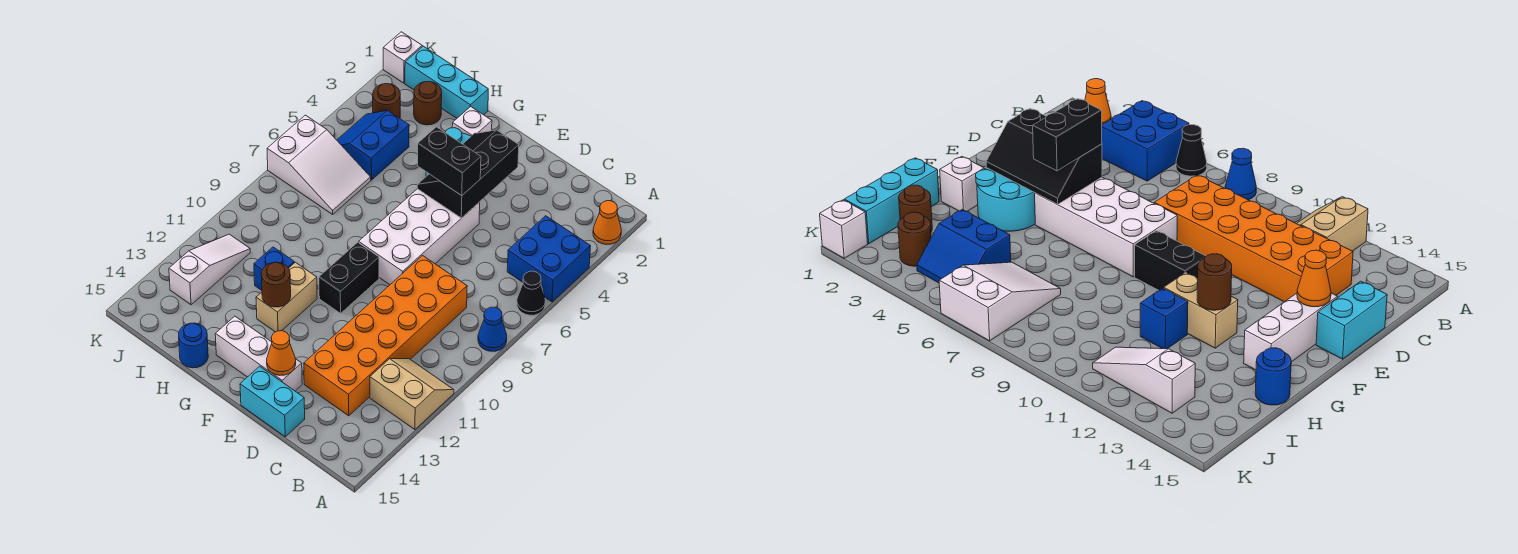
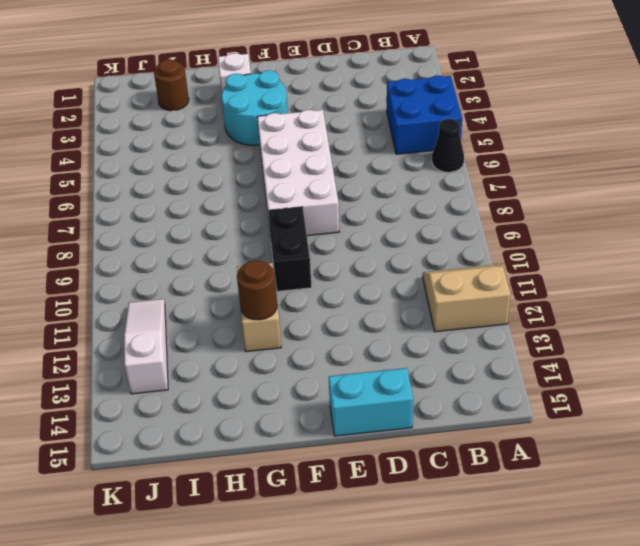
none -> orange 1x1 cone [593,201,621,245]
none -> blue 1x1 cone [478,307,507,351]
none -> orange 2x6 brick [304,256,467,416]

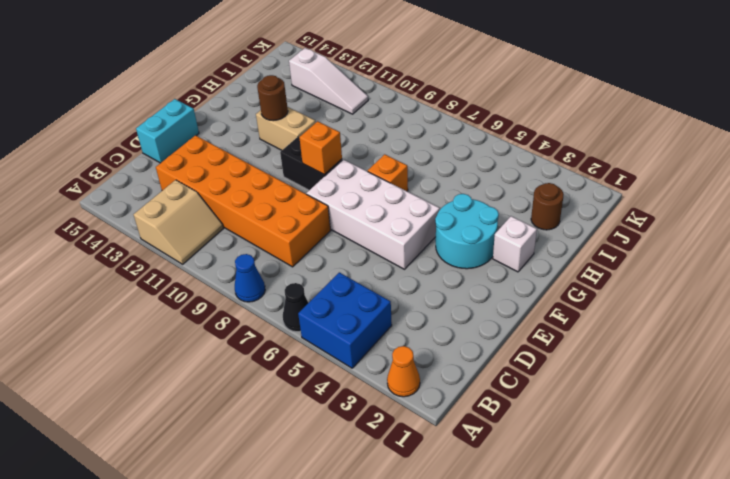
orange 1x1 brick [299,121,342,175] -> none
orange 1x1 brick [368,154,408,191] -> none
none -> white 1x3 brick [215,316,302,391]
none -> cyan 1x3 brick [405,46,488,118]
none -> blue 1x1 brick [254,247,294,290]

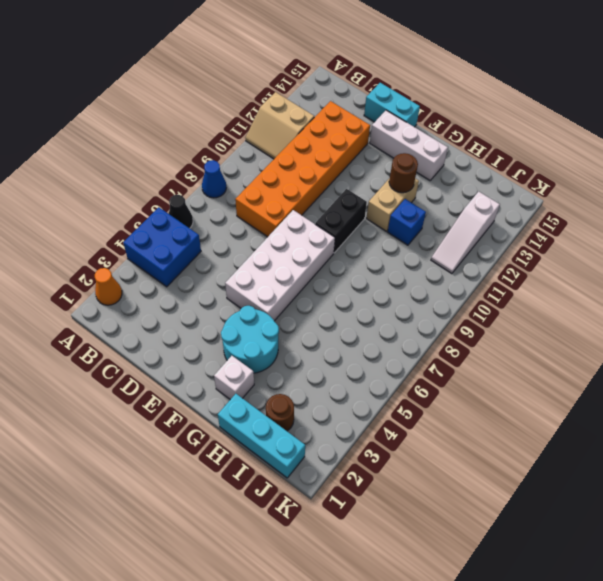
none -> blue 1x1 round brick [179,323,208,368]
none -> blue 2x2 slope [337,110,409,180]
none -> white 2x3 slope [267,115,371,214]

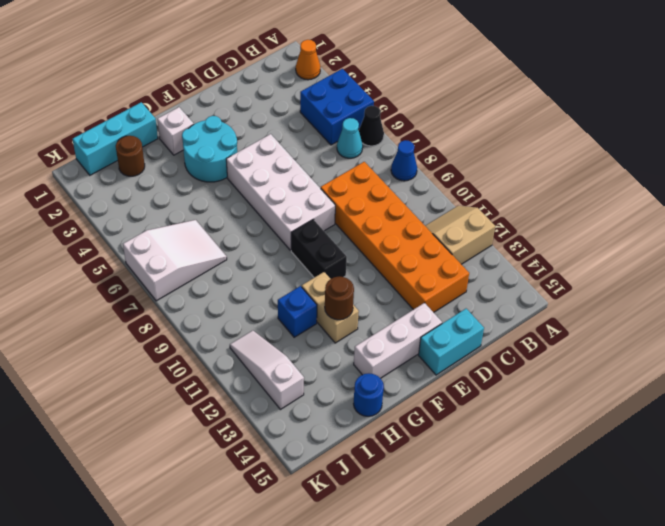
cyan 1x1 cone [337,118,363,158] -> none
none -> blue 2x2 slope [337,110,409,180]
none -> brown 1x1 round brick [373,84,400,118]
none -> white 1x1 brick [383,32,422,83]

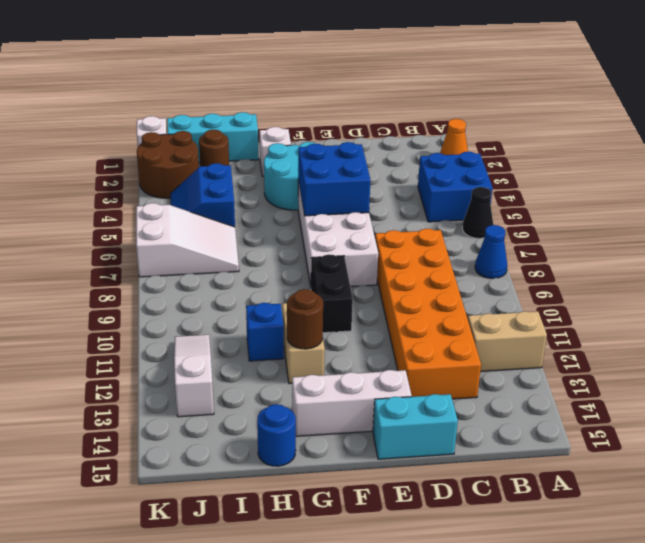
blue 2x2 brick [298,142,370,216] -> black 2x3 slope [417,130,519,218]
brown 2x2 round brick [137,131,199,198] -> brown 1x1 round brick [373,84,400,118]
none -> orange 1x1 cone [267,331,296,375]
none -> black 1x2 brick [418,127,481,196]

